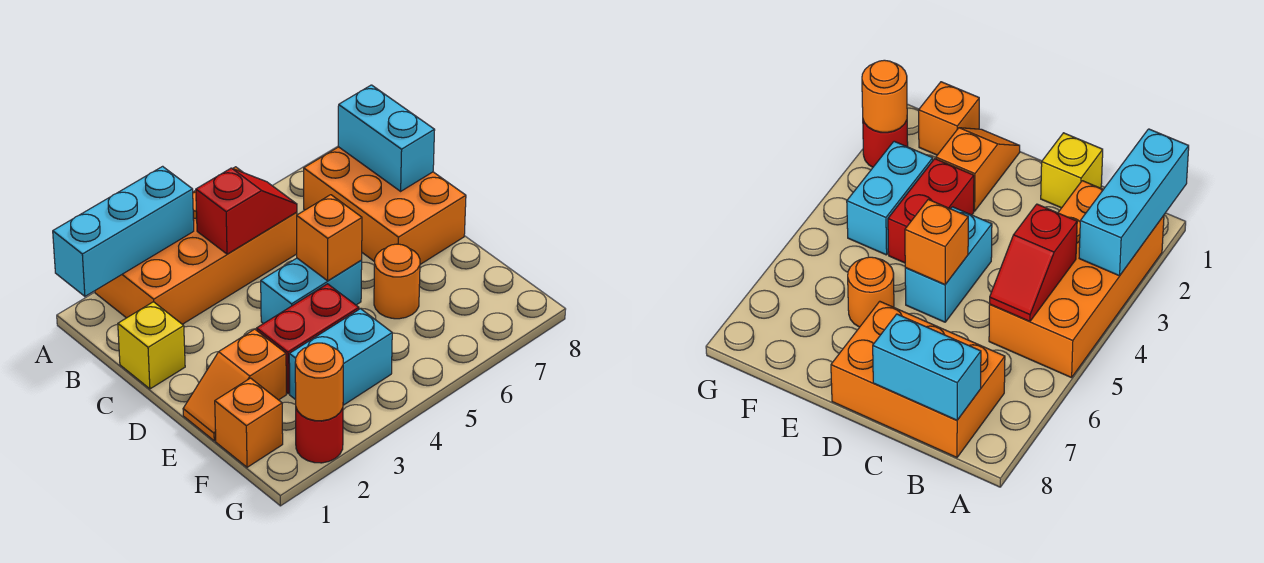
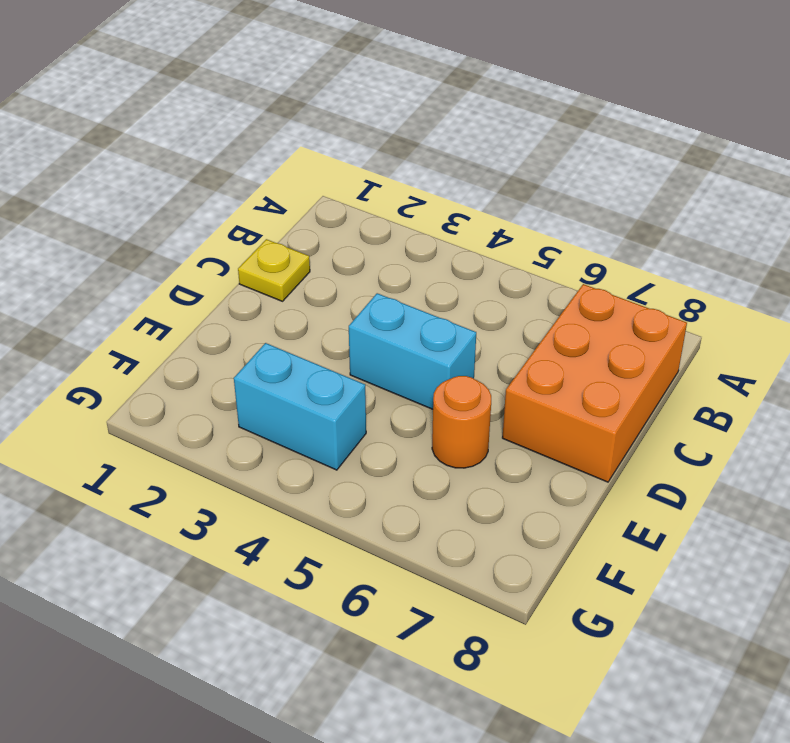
yellow 1x1 plate [238,239,310,301] -> yellow 1x1 brick [118,302,185,389]
none -> orange 2x4 brick [95,167,297,324]
none -> orange 1x2 slope [183,329,286,441]
none -> red 1x2 brick [257,284,359,394]

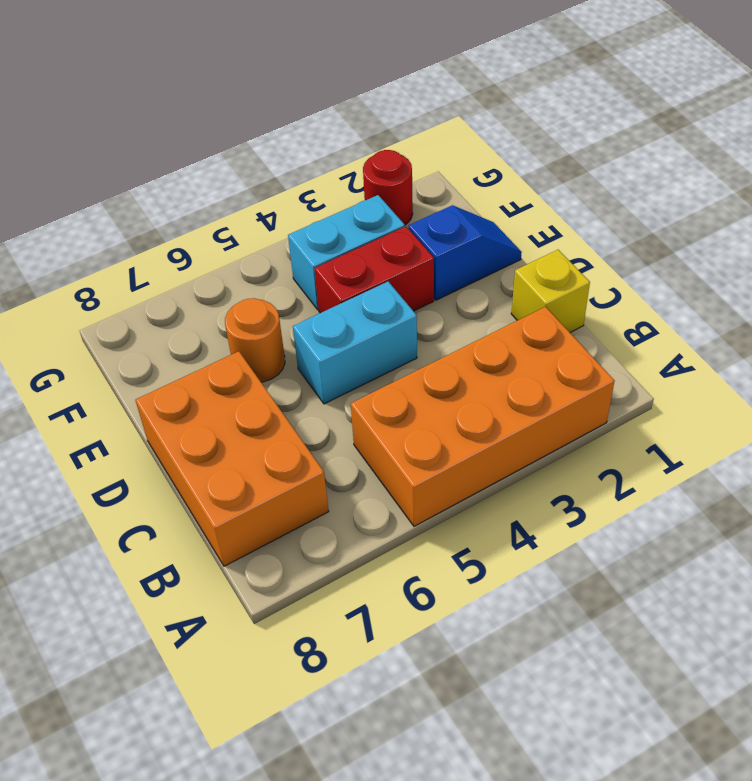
blue 1x2 slope [408,205,522,300] -> orange 1x2 slope [183,329,286,441]
none -> orange 1x1 brick [215,378,283,467]
none -> cyan 1x3 brick [53,166,194,296]
none -> red 1x2 slope [196,168,297,254]

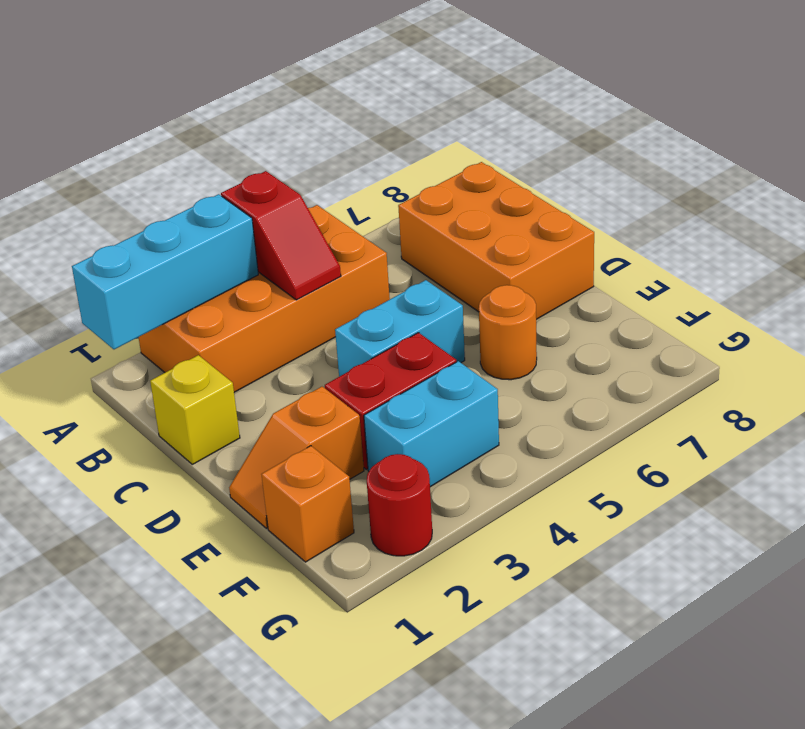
red 1x2 slope [221,171,341,300] -> red 1x2 slope turned to [196,168,297,254]
none -> cyan 1x2 brick [338,85,435,191]
none -> orange 1x1 brick [297,195,362,281]
none -> orange 1x1 round brick [295,343,343,421]

